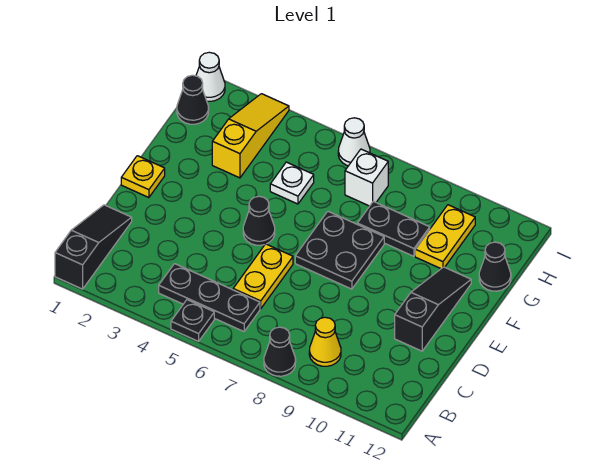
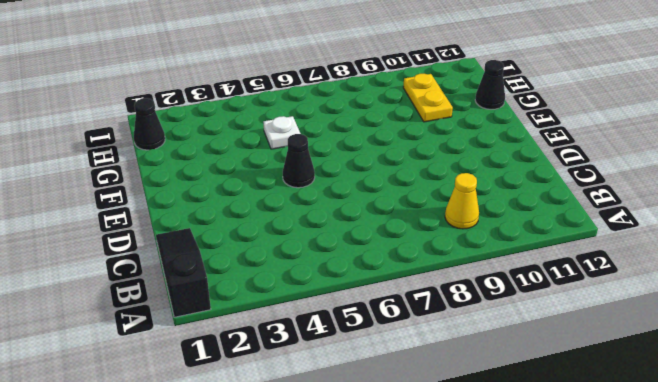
none -> black 1x1 plate [171,300,214,341]
none -> black 1x1 cone [264,327,296,376]
none -> black 1x3 plate [159,264,260,332]

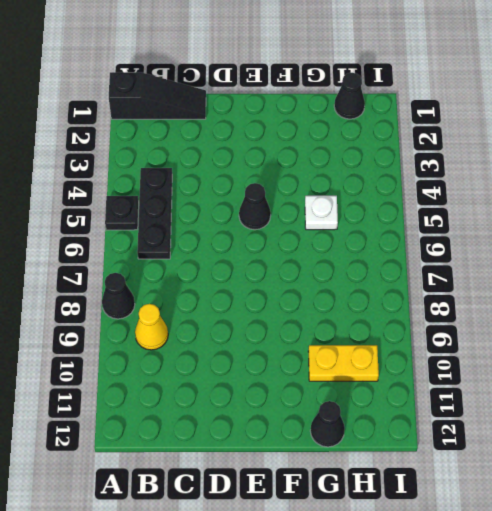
none -> yellow 1x2 plate [233,244,293,309]
none -> black 1x3 slope [395,267,471,351]
none -> yellow 1x1 plate [121,156,165,198]

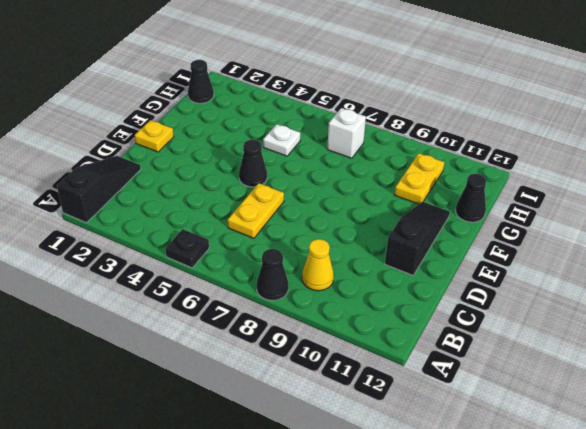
none -> black 1x3 plate [159,264,260,332]
none -> black 2x2 plate [295,211,384,289]
none -> yellow 1x3 slope [212,94,289,178]

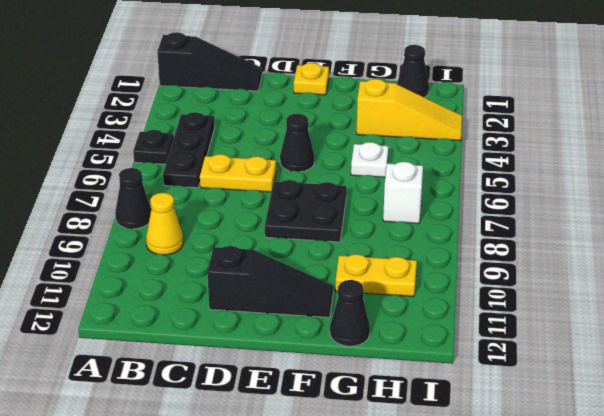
none -> black 1x2 plate [357,201,430,256]
none -> white 1x1 cone [196,52,225,101]
none -> white 1x1 cone [338,118,370,166]

